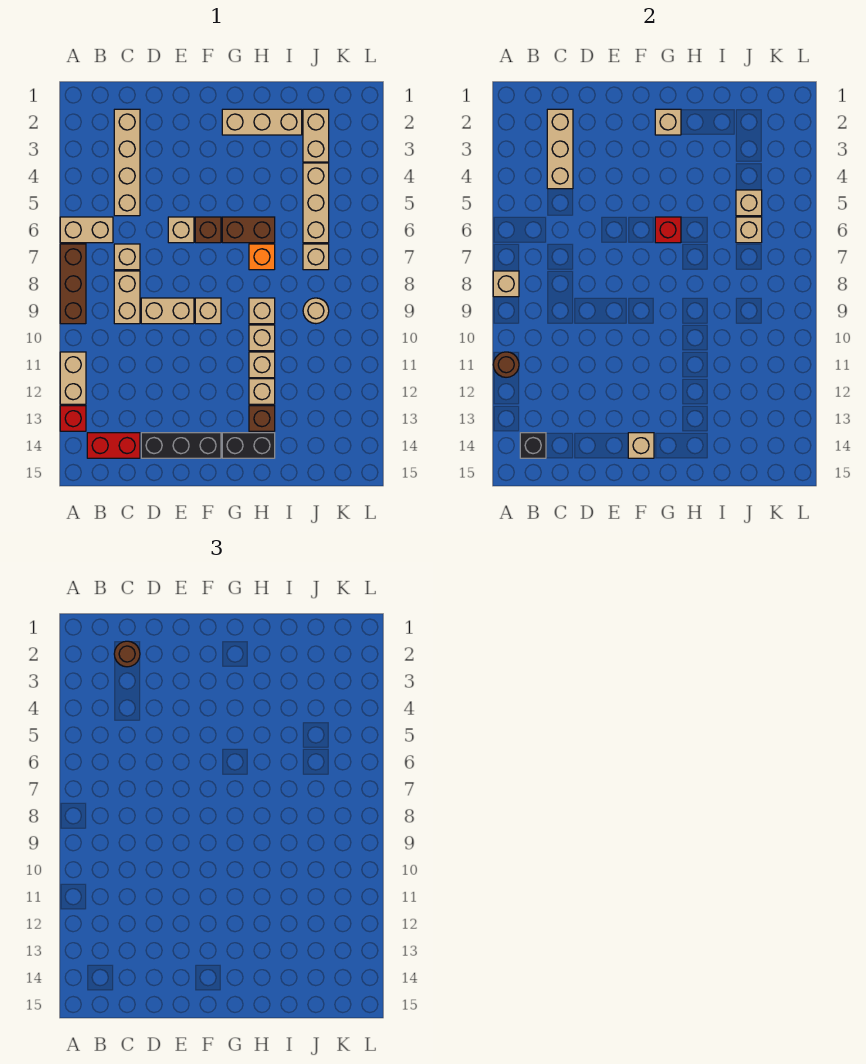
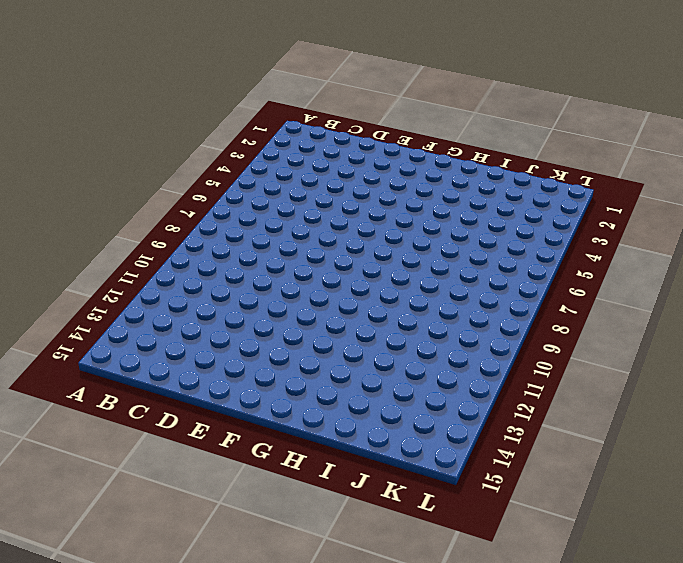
none -> tan 1x2 brick [60,217,113,243]
none -> brown 1x3 brick [60,244,86,324]
none -> tan 1x2 brick [60,352,86,404]
none -> red 1x1 brick [60,406,86,431]

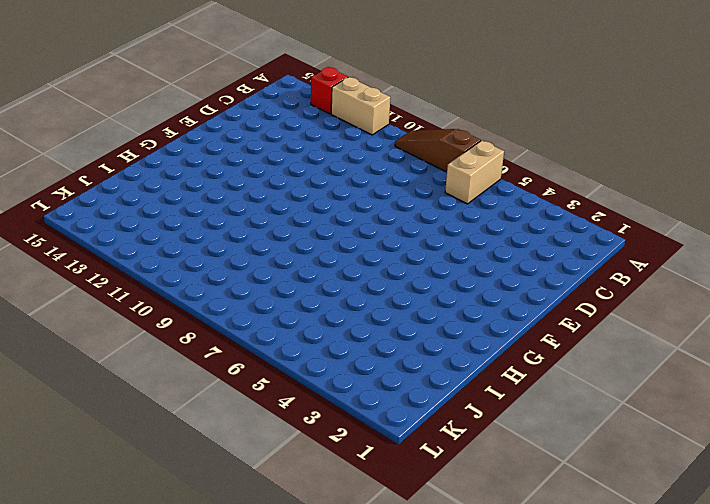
brown 1x3 slope [395,129,481,172] -> brown 1x3 brick [60,244,86,324]
none -> red 1x2 brick [87,433,140,458]
none -> tan 1x4 brick [114,109,140,216]
none -> tan 1x1 brick [114,244,140,270]
none -> tan 1x2 brick [114,271,140,324]

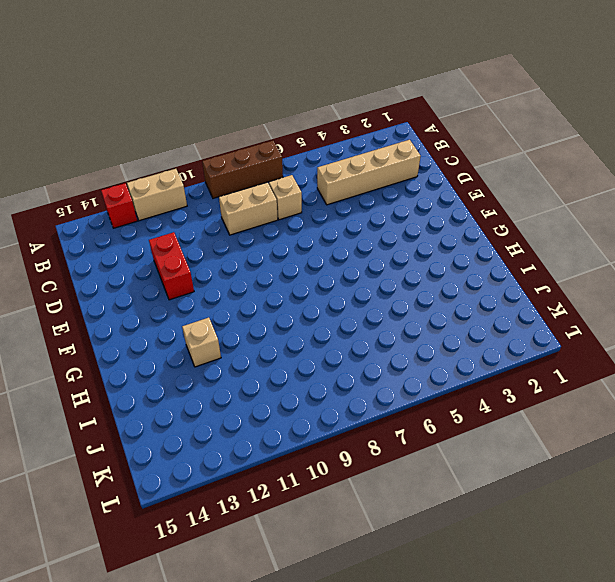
red 1x2 brick [149,232,194,300] -> red 1x2 brick moved to [87,433,140,458]
none -> tan 1x2 brick [60,217,113,243]
none -> tan 1x2 brick [141,298,194,324]
none -> black 1x3 brick [141,433,221,458]
none -> tan 1x1 brick [168,217,194,243]

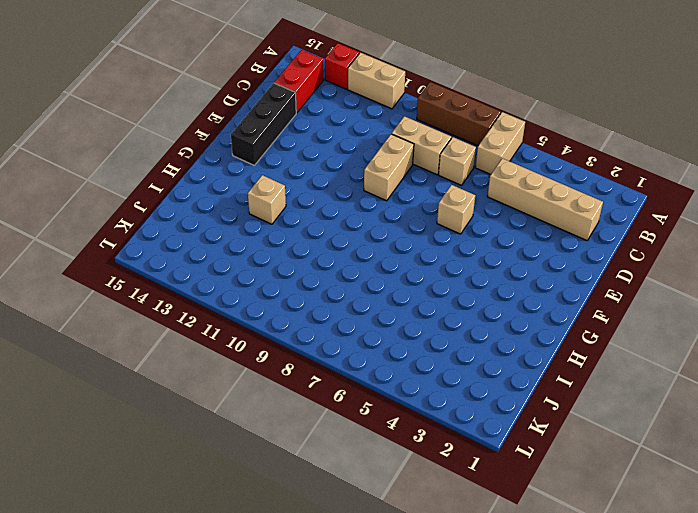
none -> brown 1x1 brick [195,217,221,243]
none -> tan 1x1 brick [195,298,221,324]
none -> tan 1x3 brick [222,109,302,135]
none -> brown 1x2 brick [222,217,275,243]

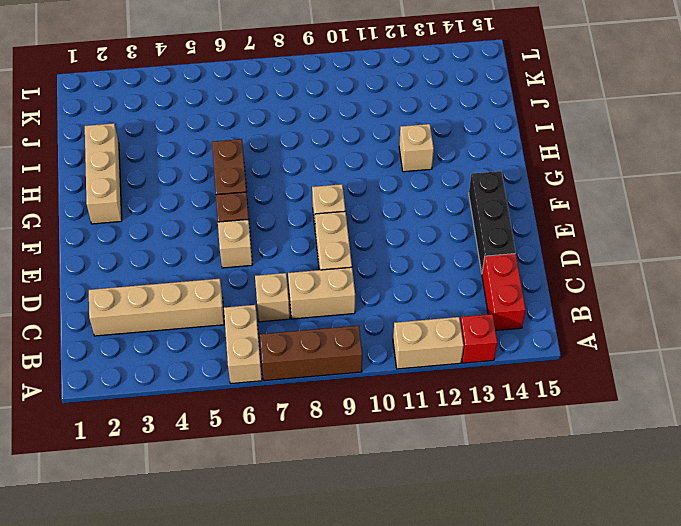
none -> black 1x2 brick [222,433,275,458]
none -> orange 1x1 brick [249,244,275,270]
none -> tan 1x1 brick [249,298,275,324]
none -> tan 1x1 brick [249,325,275,351]

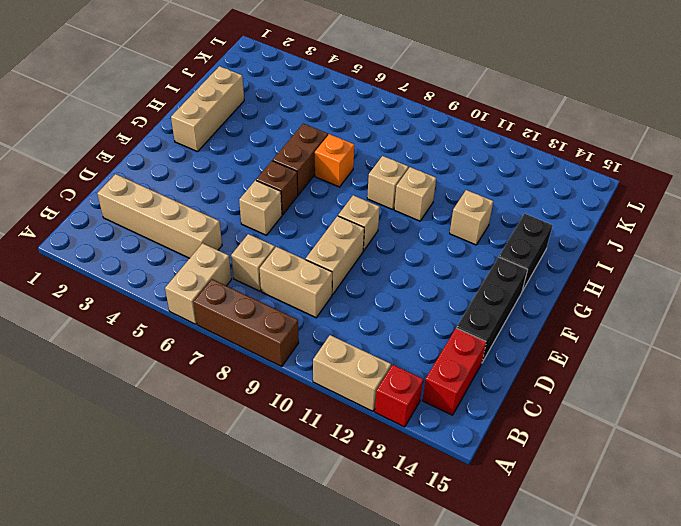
none -> tan 1x1 brick [249,352,275,378]
none -> brown 1x1 brick [249,406,275,431]
none -> tan 1x2 brick [303,109,329,162]
none -> tan 1x3 brick [303,163,329,243]

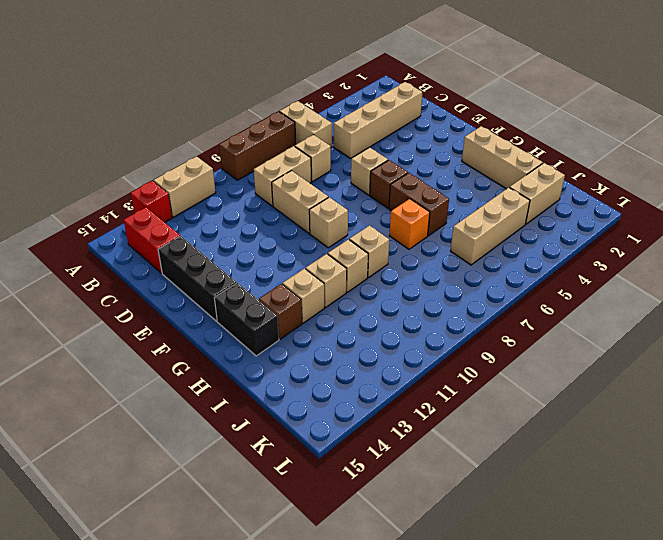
none -> tan 1x1 brick [303,244,329,270]
none -> tan 1x1 round brick [303,298,329,324]
none -> tan 1x1 brick [493,271,519,297]
none -> brown 1x1 round brick [493,352,519,377]

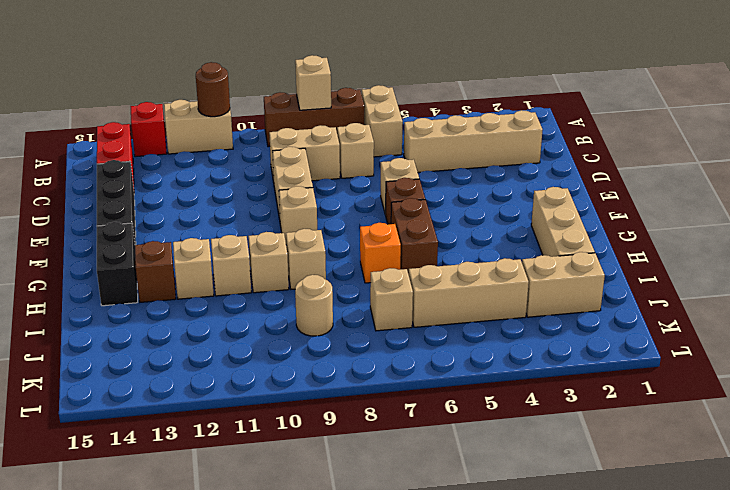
none -> black 1x1 brick [520,433,546,458]
none -> tan 1x3 brick [547,109,573,189]
none -> tan 1x1 brick [628,433,654,458]
none -> tan 1x1 brick [655,109,681,135]

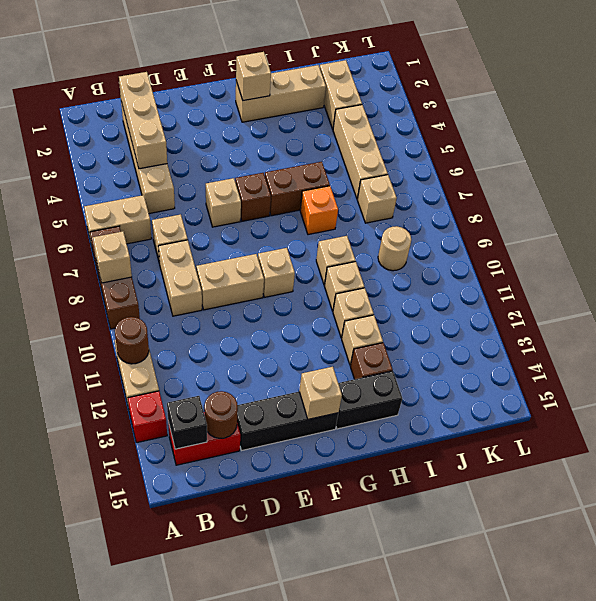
brown 1x1 round brick [204,391,238,438] -> brown 1x1 round brick moved to [114,641,140,667]
none -> red 1x1 brick [655,217,681,243]
none -> tan 1x1 brick [736,190,762,216]
none -> tan 1x1 brick [736,217,762,243]

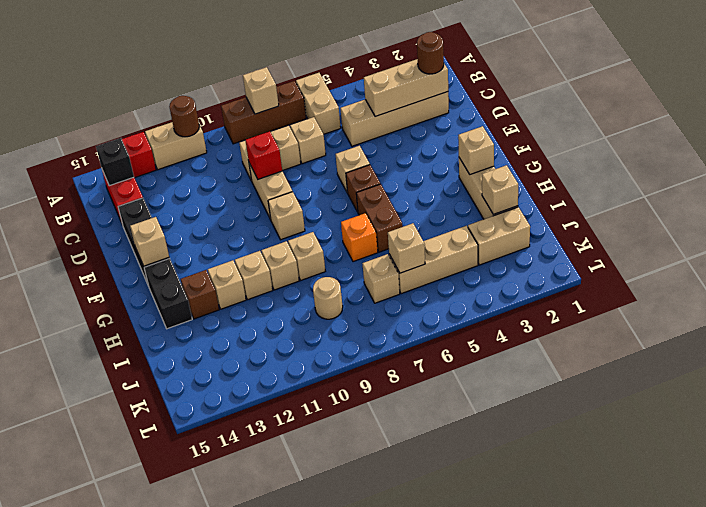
red 1x1 brick [245,131,282,179] -> red 1x1 brick moved to [655,217,681,243]
tan 1x1 brick [482,165,518,214] -> tan 1x1 brick moved to [736,190,762,216]

